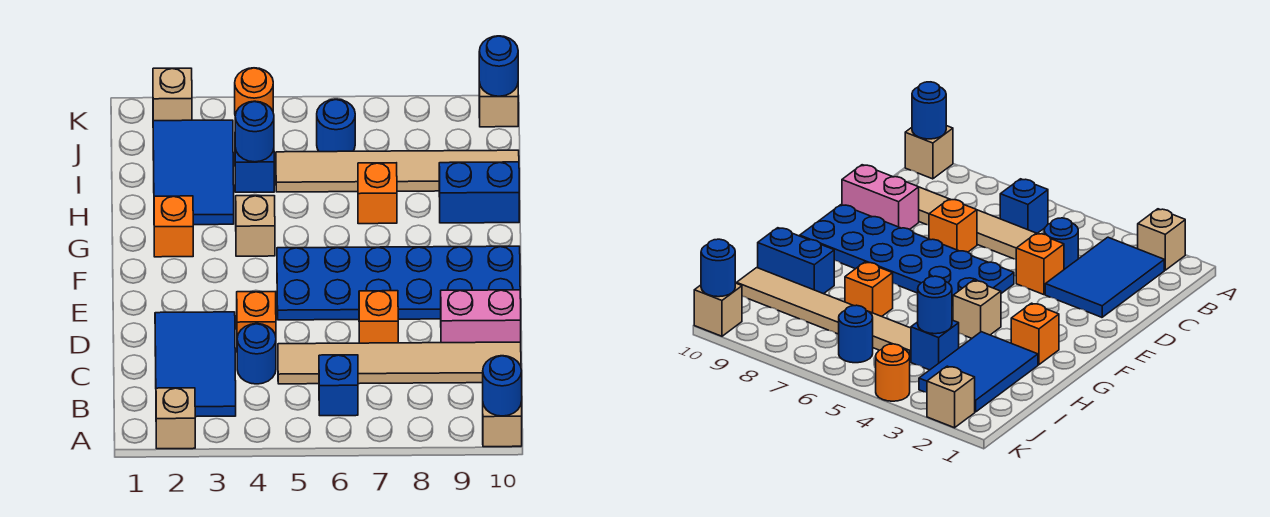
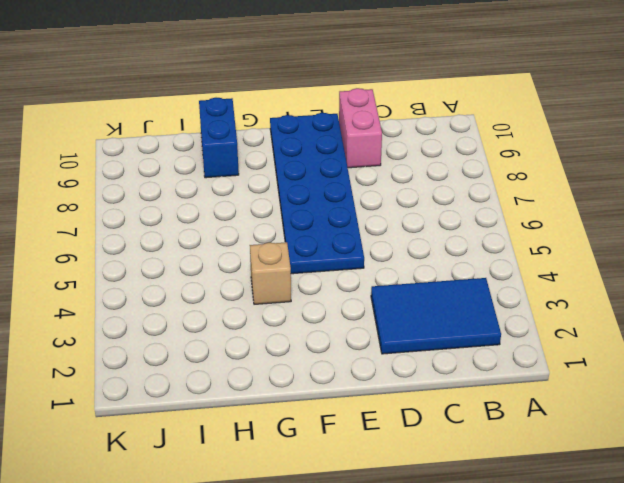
none -> tan 1x1 brick [156,388,195,449]
none -> tan 1x1 brick [483,401,522,447]
none -> blue 1x1 brick [319,355,358,416]

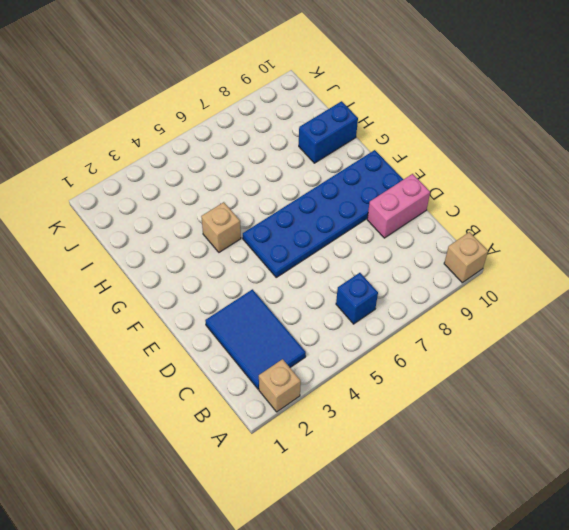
none -> blue 1x1 round brick [237,324,276,384]
none -> tan 1x6 tile [278,342,521,384]
none -> orange 1x1 brick [237,292,276,338]

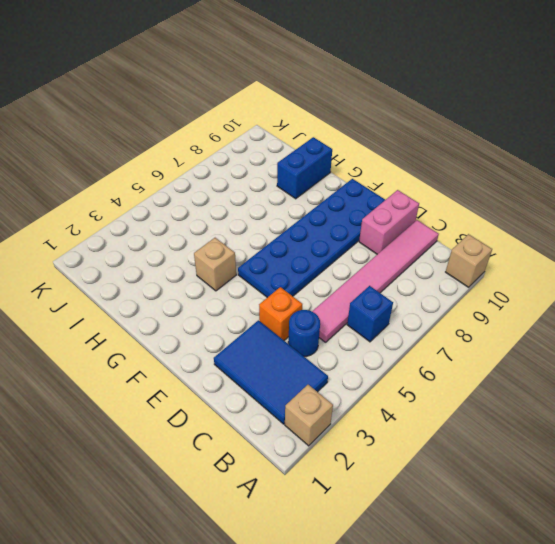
pink 1x6 tile [312,220,439,342] -> tan 1x6 tile [278,342,521,384]
none -> orange 1x1 brick [359,291,398,343]
none -> orange 1x1 brick [154,196,193,257]
none -> blue 2x3 tile [153,120,234,225]

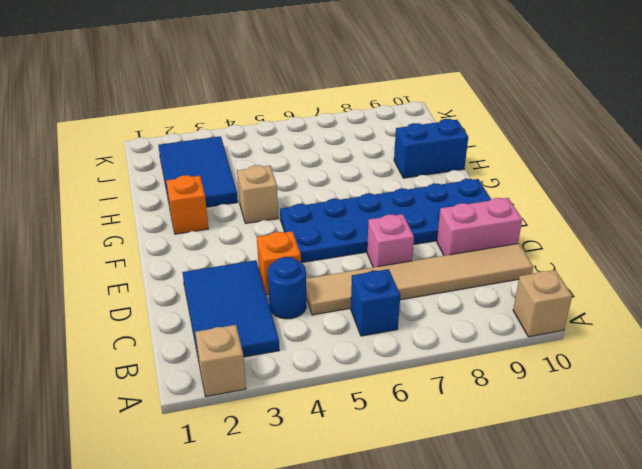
pink 1x1 brick [367,214,414,267] -> orange 1x1 brick [359,291,398,343]
none -> orange 1x1 brick [358,163,397,224]
none -> blue 1x1 brick [235,148,274,192]
none -> tan 1x6 tile [276,150,519,192]

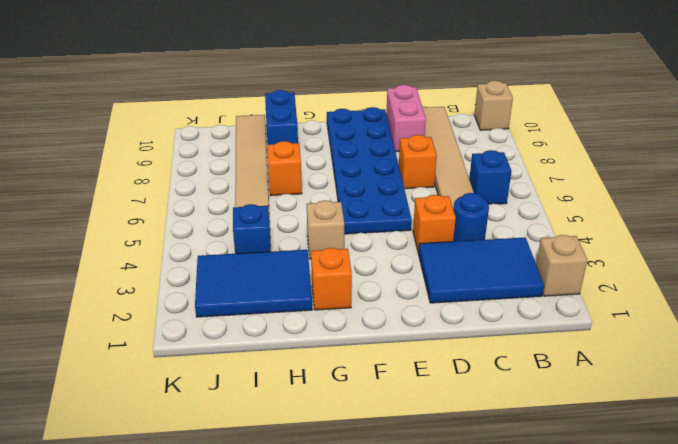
none -> blue 1x1 round brick [317,99,355,152]
none -> tan 1x1 brick [153,68,192,121]
none -> orange 1x1 round brick [235,68,273,116]

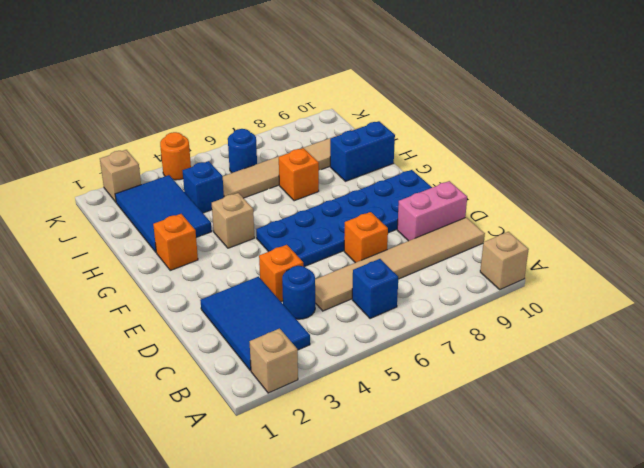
none -> tan 1x1 brick [479,82,518,127]
none -> blue 1x1 round brick [483,356,522,416]
none -> blue 1x1 round brick [235,101,274,162]

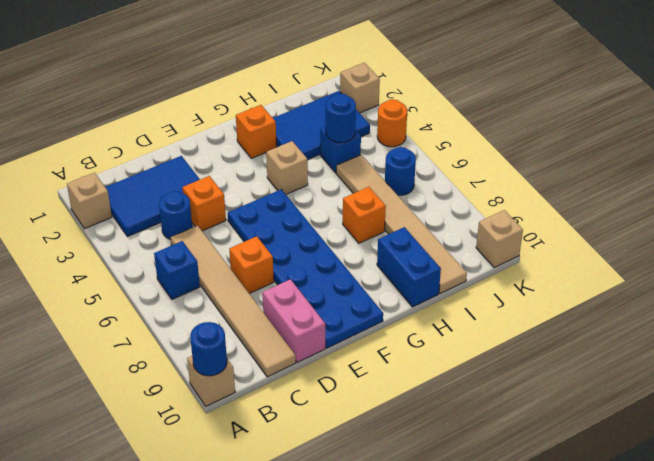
none -> blue 1x1 round brick [479,36,518,96]

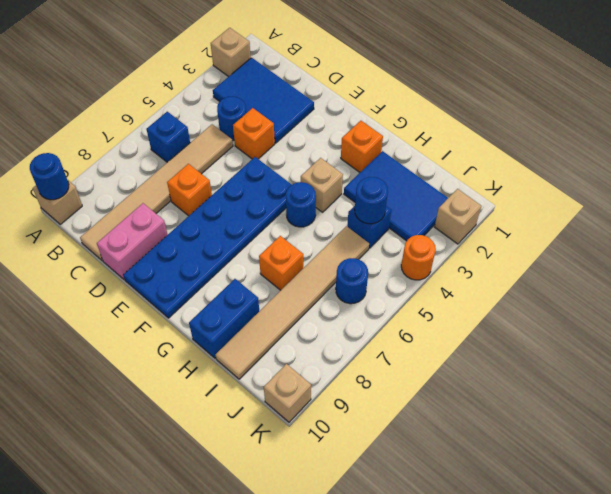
blue 1x1 round brick [286,182,316,227] -> blue 1x1 round brick moved to [479,36,518,96]

